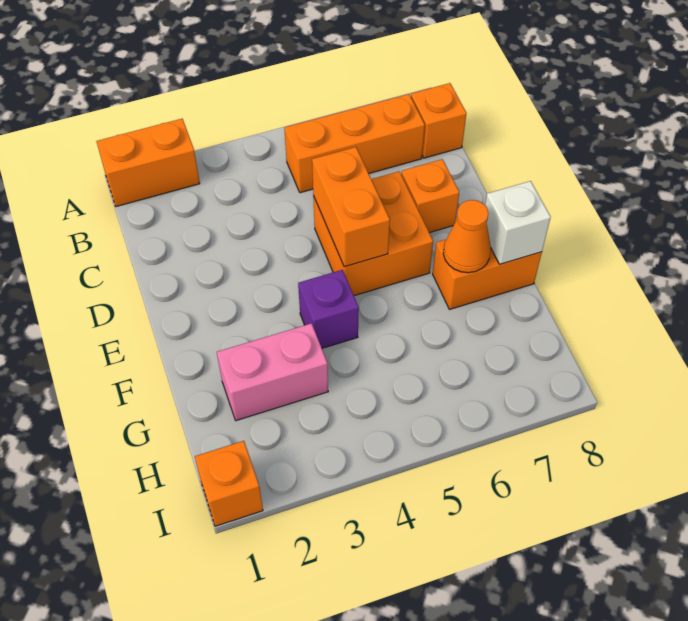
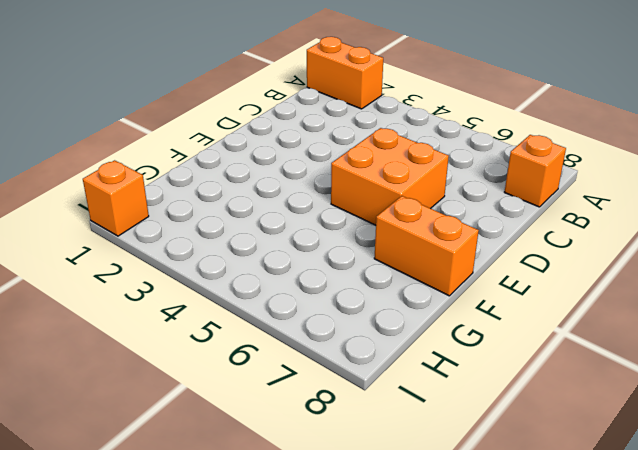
none -> orange 1x3 brick [284,94,425,193]
none -> orange 1x1 brick [401,159,459,233]
none -> purple 1x1 brick [298,270,359,348]

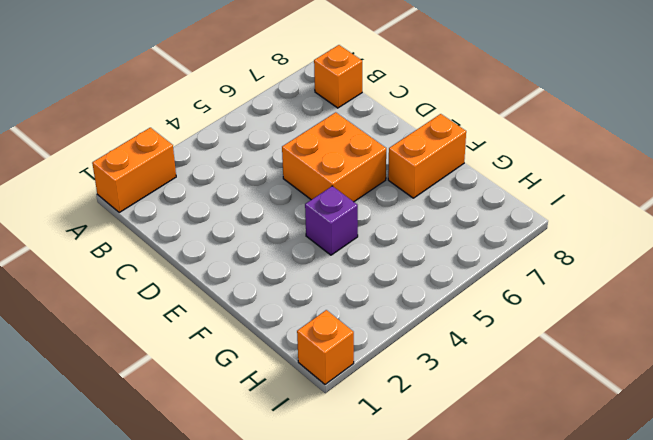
none -> orange 1x3 brick [284,94,425,193]
none -> orange 1x1 brick [401,159,459,233]
none -> pink 1x2 brick [217,323,328,421]

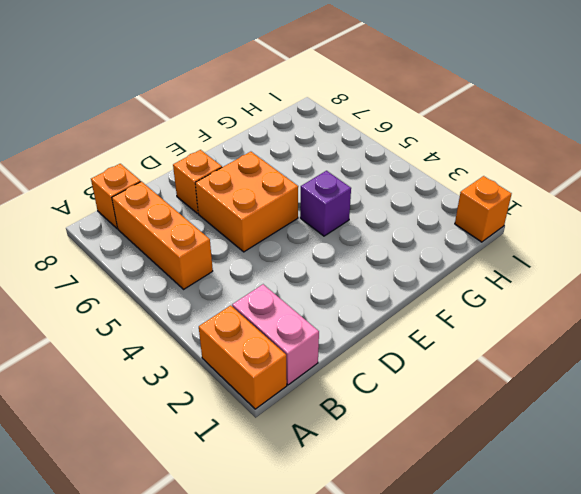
pink 1x2 brick [232,284,319,385] -> pink 1x2 brick moved to [217,323,328,421]
none -> orange 1x2 brick [433,239,542,309]
none -> orange 1x2 brick [312,147,390,267]
none -> orange 1x1 cone [443,200,491,273]

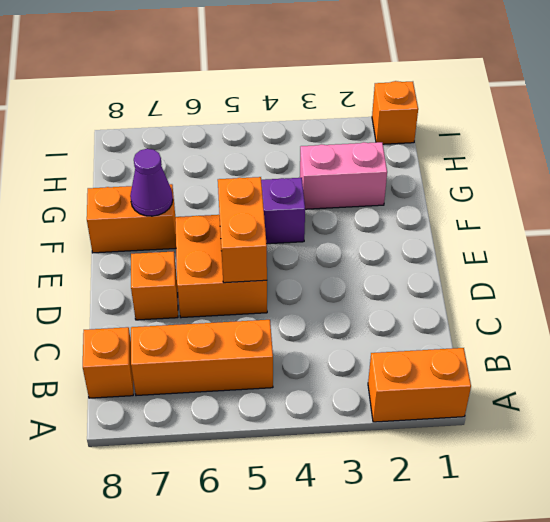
purple 1x1 cone [130,149,173,216] -> orange 1x1 cone [443,200,491,273]
none -> white 1x1 brick [485,181,551,264]

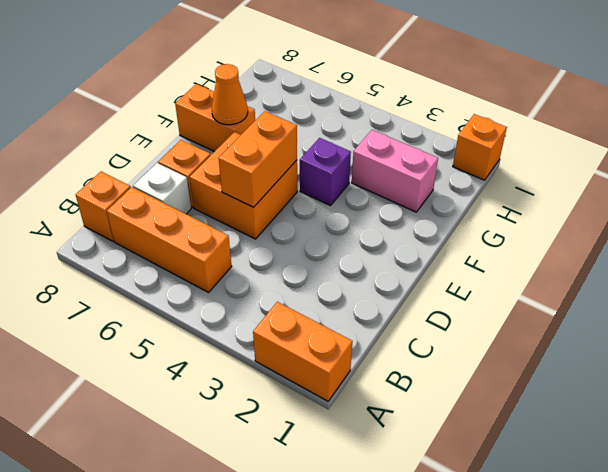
white 1x1 brick [133,163,191,214] -> white 1x1 brick moved to [485,181,551,264]

